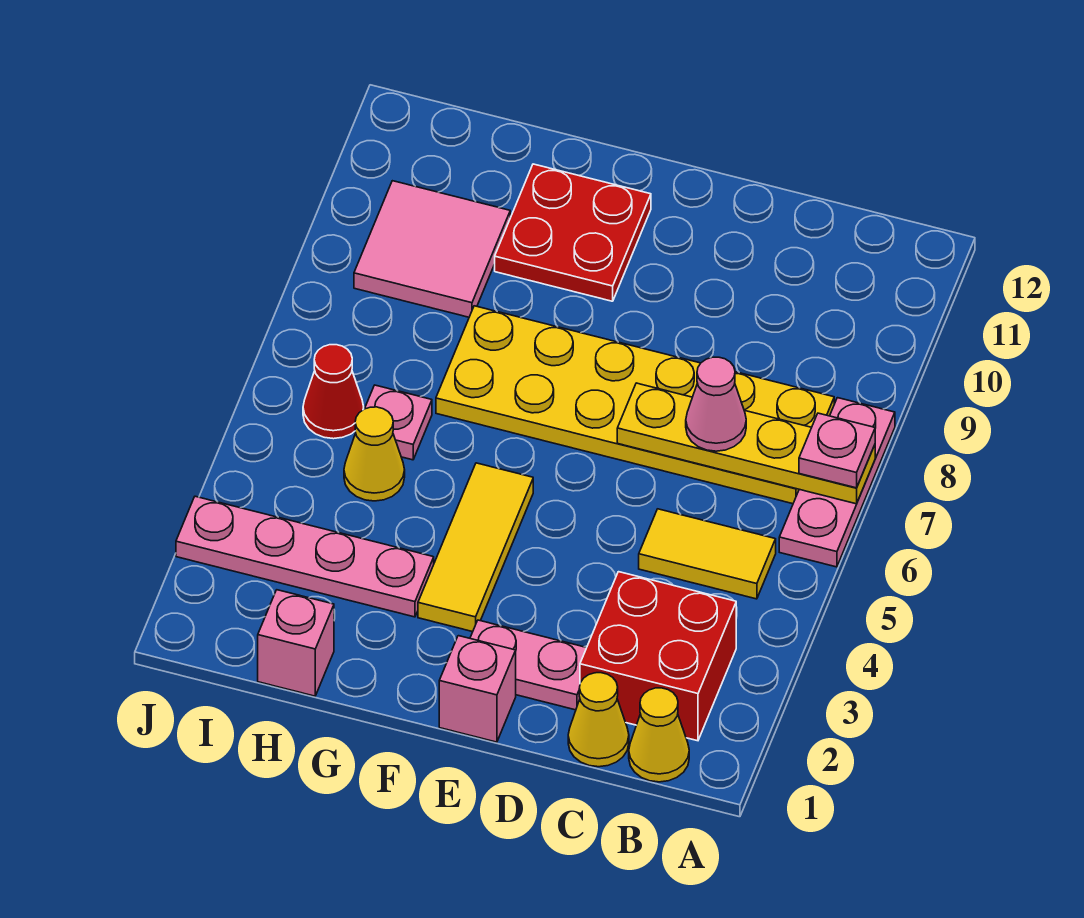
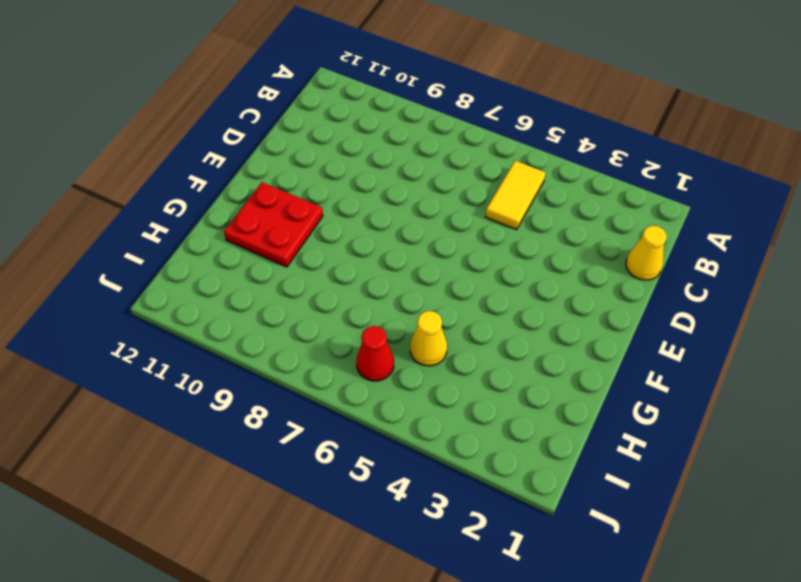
none -> pink 1x3 plate [779,398,895,567]
none -> yellow 1x1 cone [629,688,689,782]
none -> red 2x2 brick [580,572,736,741]

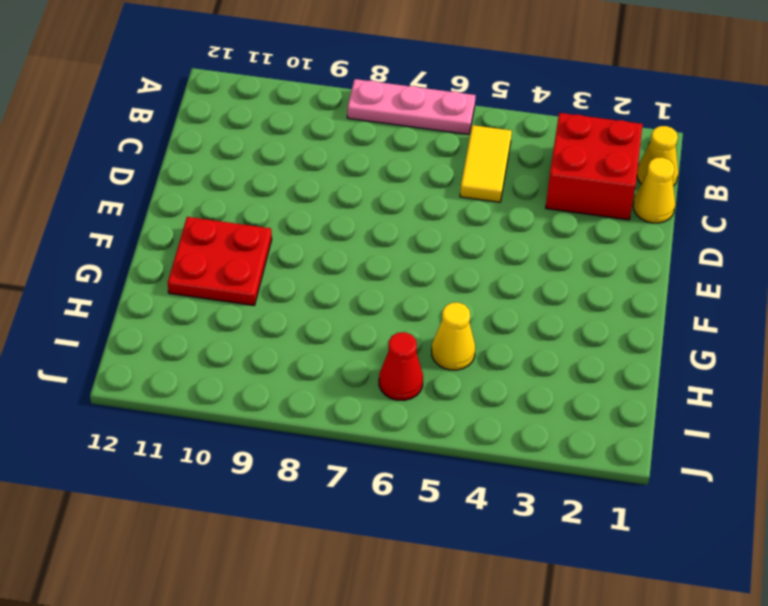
none -> yellow 2x6 plate [436,306,834,504]
none -> pink 1x2 plate [470,620,586,710]
none -> pink 1x1 brick [439,636,516,742]

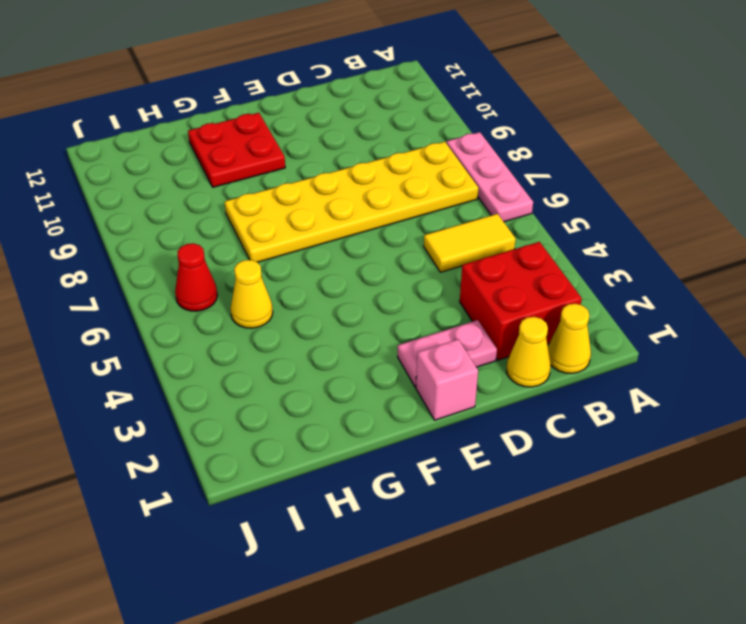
none -> yellow 1x3 tile [418,463,533,632]
none -> pink 1x4 plate [176,496,434,617]
none -> pink 1x1 brick [258,590,334,696]

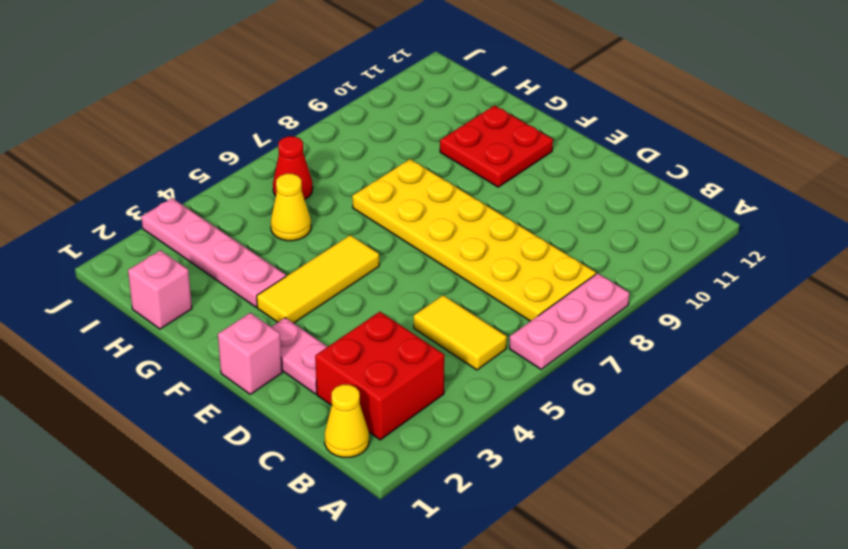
none -> yellow 1x1 cone [568,673,629,767]
none -> pink 1x1 plate [365,385,432,460]
none -> pink 2x2 tile [354,181,510,317]

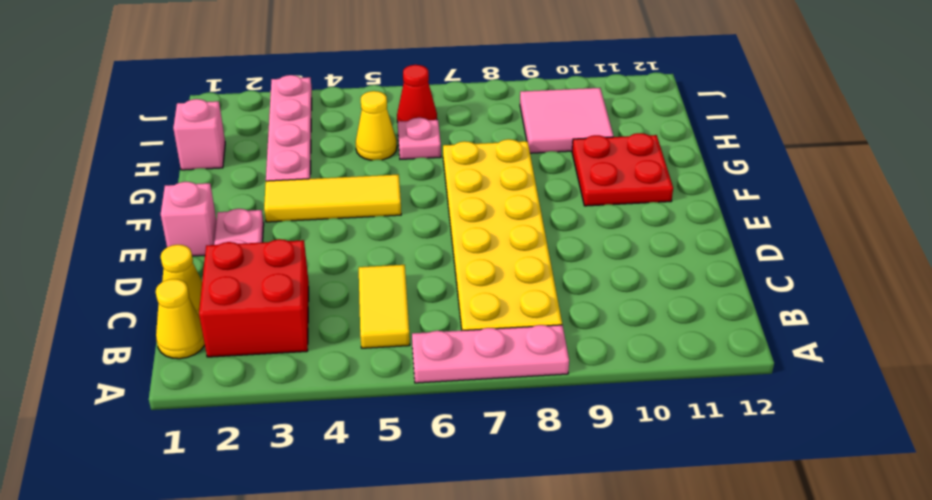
none -> yellow 1x4 plate [617,383,875,504]
none -> pink 1x1 plate [799,413,875,488]
none -> pink 1x1 cone [686,357,746,451]

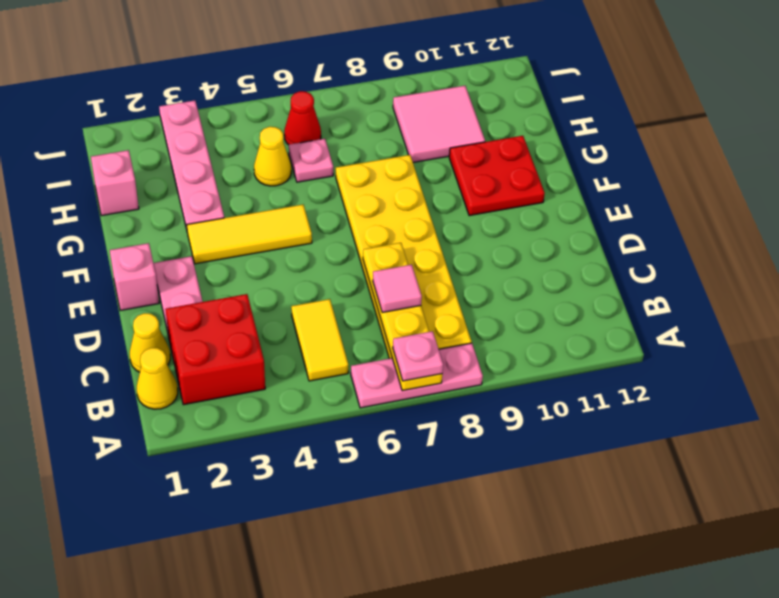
pink 1x1 tile [373,265,422,312] -> pink 1x1 cone [686,357,746,451]

